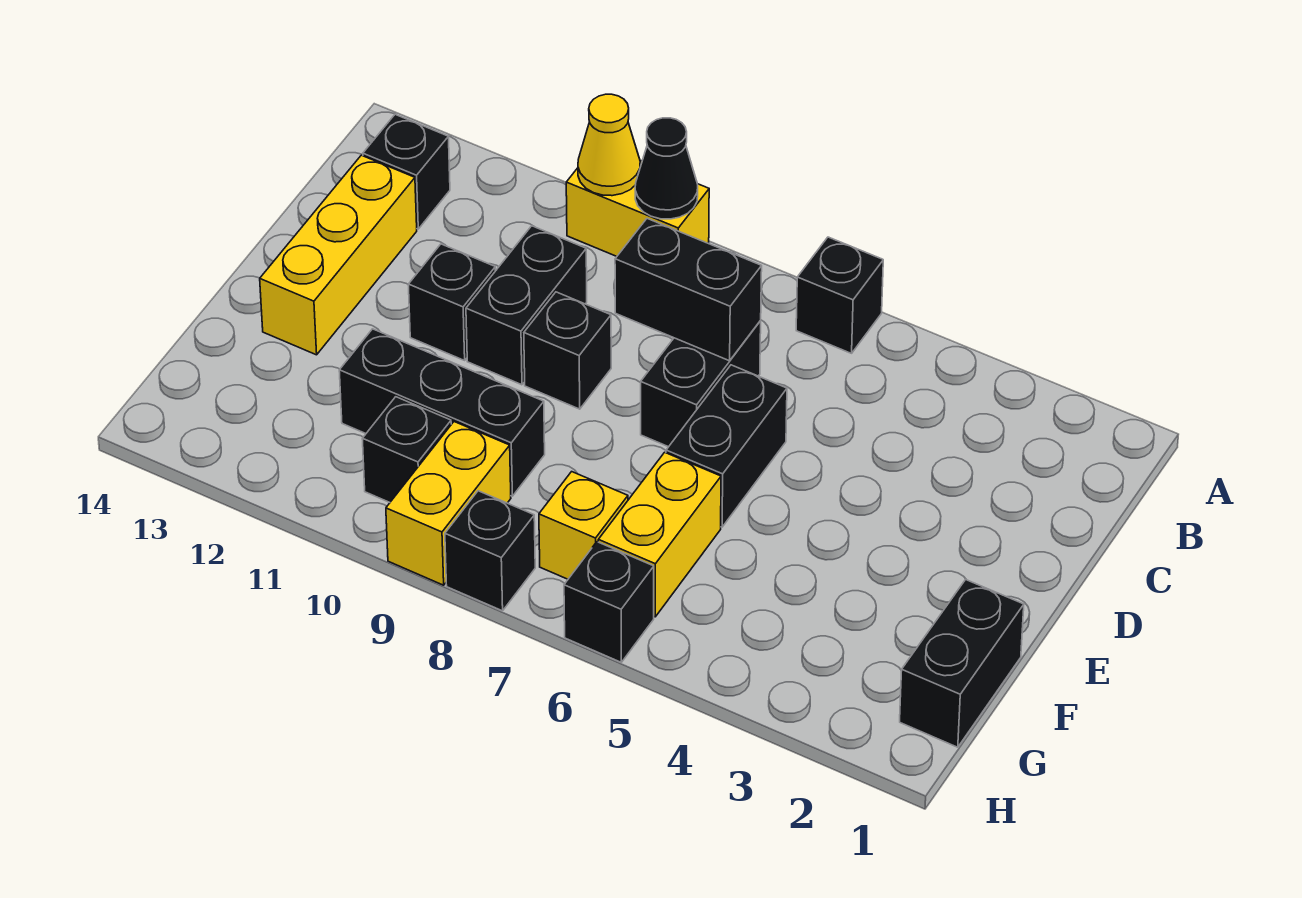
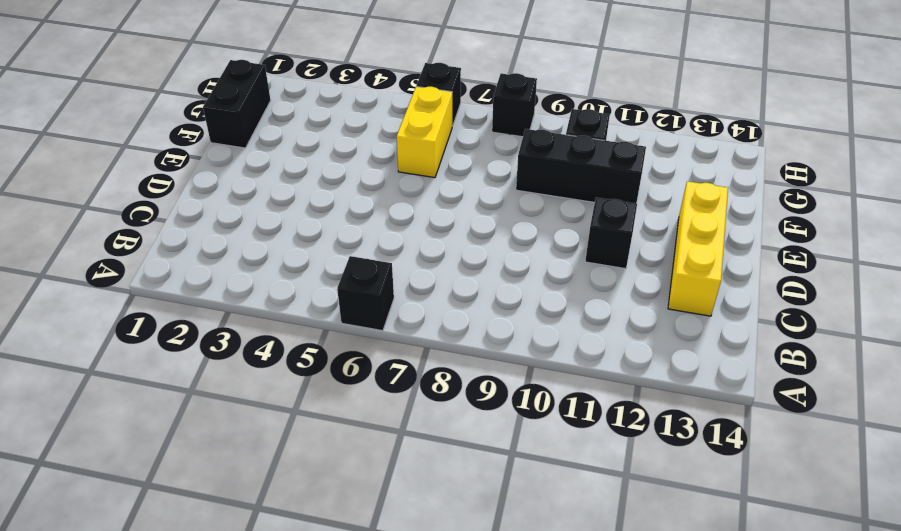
none -> yellow 1x2 brick [566,160,709,256]
none -> black 1x1 brick [363,114,450,229]
none -> black 1x2 brick [641,321,761,447]

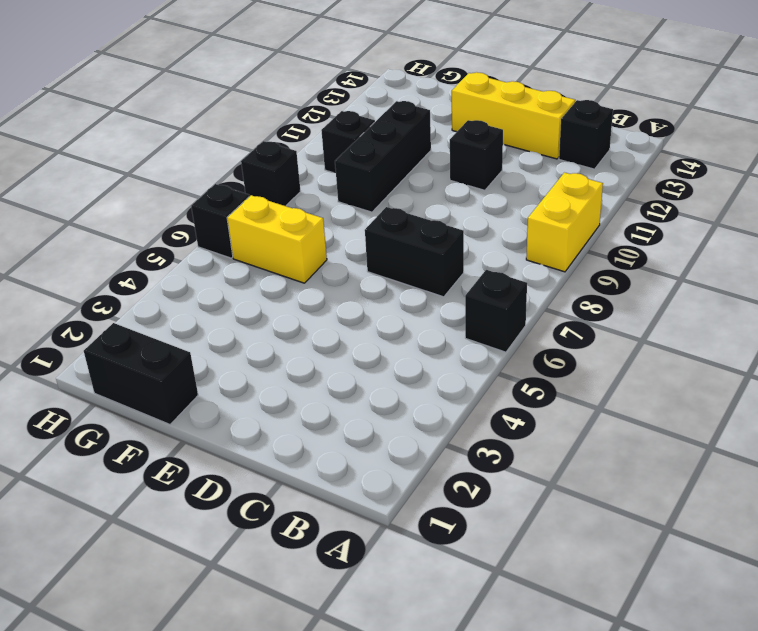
none -> black 1x2 brick [466,226,587,385]
none -> black 1x2 brick [666,365,787,527]
none -> black 1x1 brick [524,292,611,409]

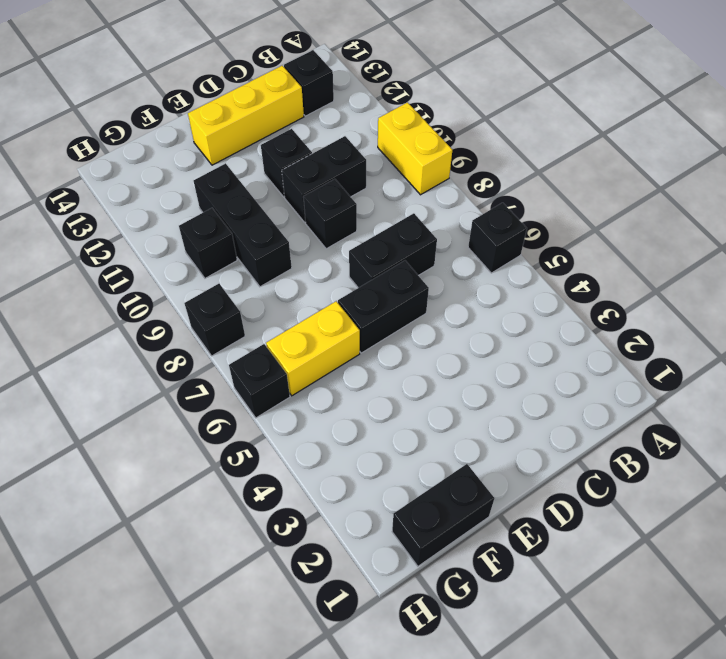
none -> yellow 1x1 brick [539,472,628,579]
none -> yellow 1x2 brick [386,422,511,585]
none -> black 1x1 cone [635,118,698,219]

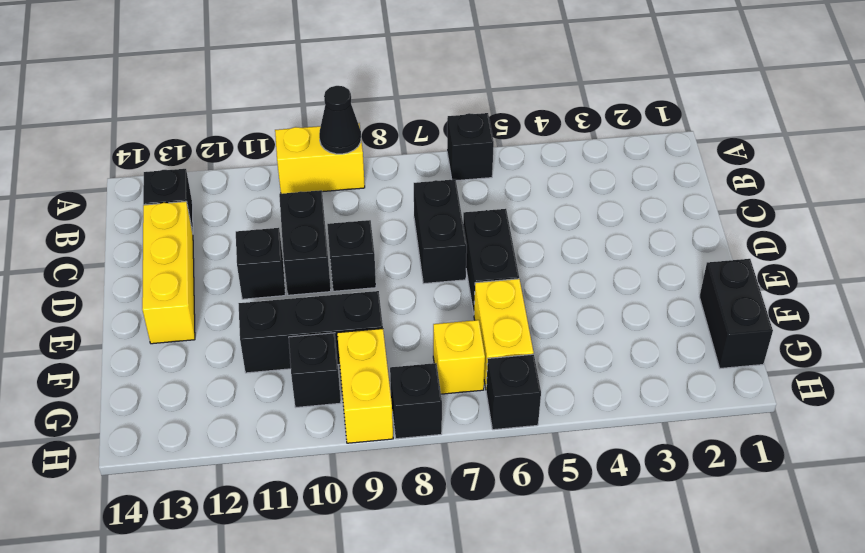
none -> yellow 1x1 cone [578,94,640,196]
none -> black 1x2 brick [615,219,762,361]

